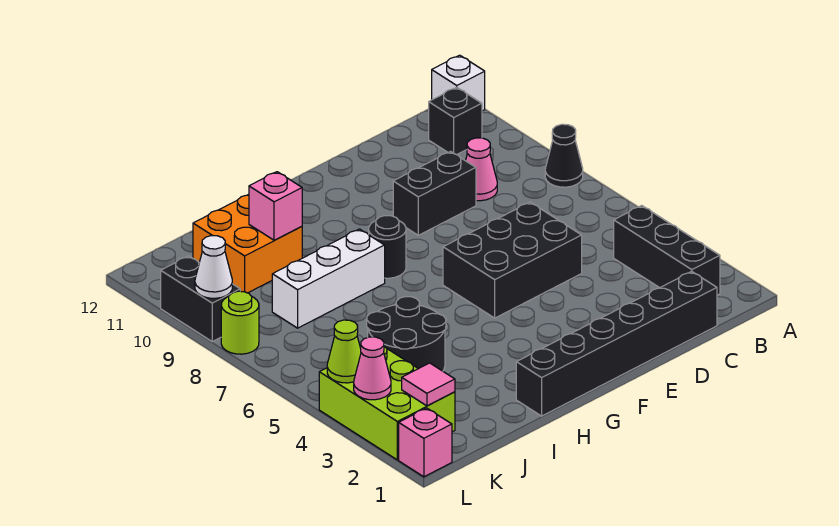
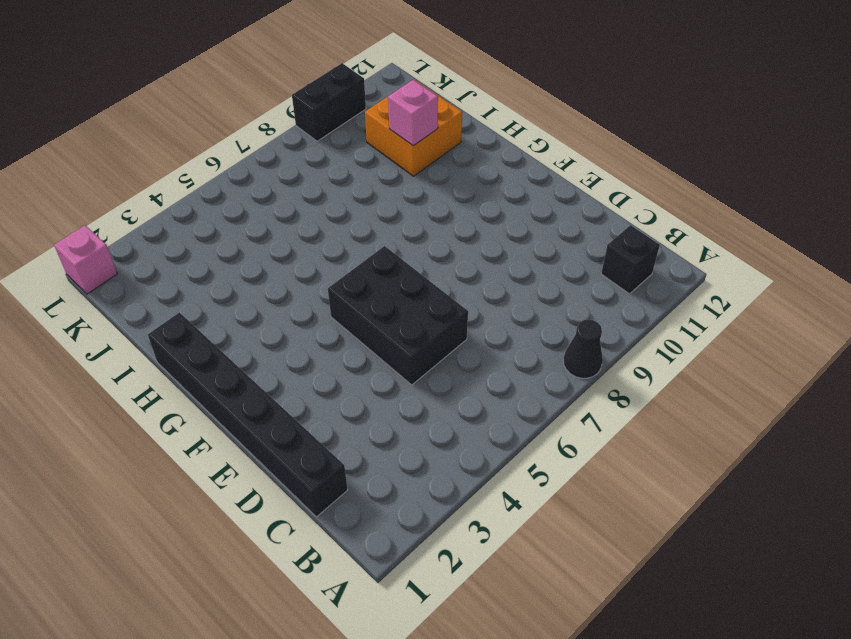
none -> white 1x1 brick [432,55,485,111]
none -> black 1x3 brick [614,206,720,295]
none -> pink 1x1 cone [466,138,497,201]

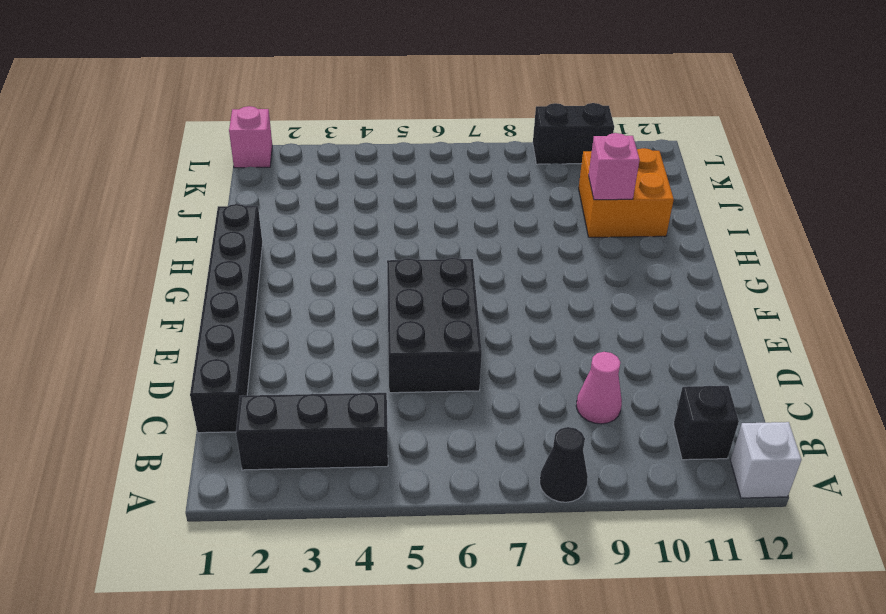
none -> black 1x2 brick [393,151,476,235]
none -> black 1x1 round brick [369,216,406,278]
none -> white 1x3 brick [272,229,385,328]

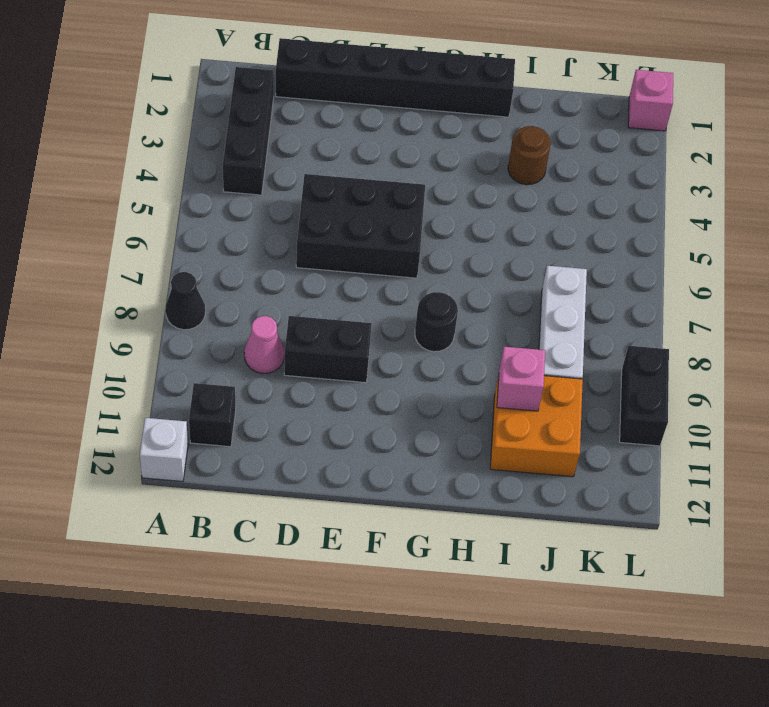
brown 1x1 round brick [508,126,551,185] -> none
white 1x3 brick [539,266,587,379] -> white 1x3 brick turned to [272,229,385,328]
none -> black 2x2 round brick [367,297,446,371]
none -> lime 2x3 brick [319,346,455,460]
none -> lime 1x1 round brick [221,291,259,354]

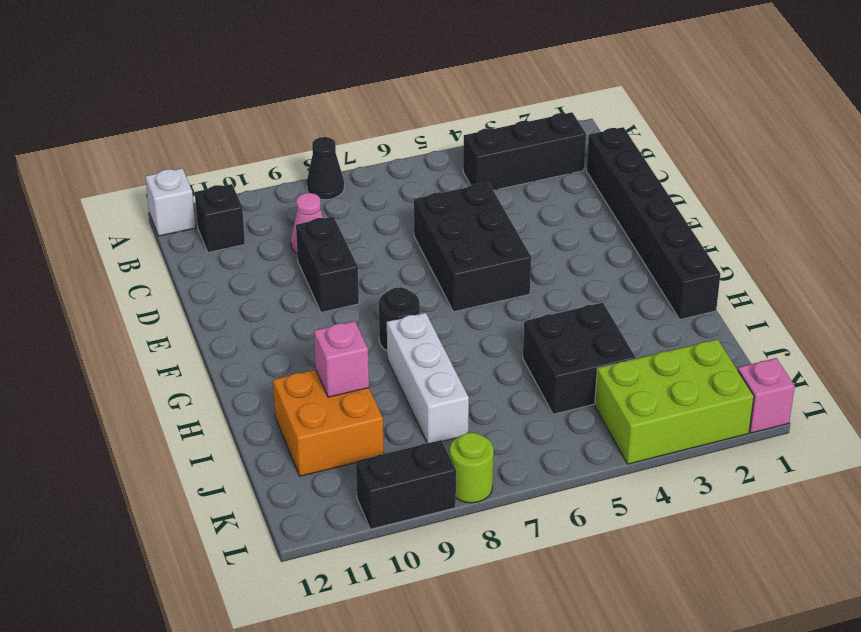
black 2x2 brick [523,303,636,414] -> black 2x2 round brick [367,297,446,371]
none -> pink 1x1 tile [402,363,455,406]
none -> pink 1x1 cone [354,337,391,400]
none -> lime 1x1 cone [327,320,361,383]

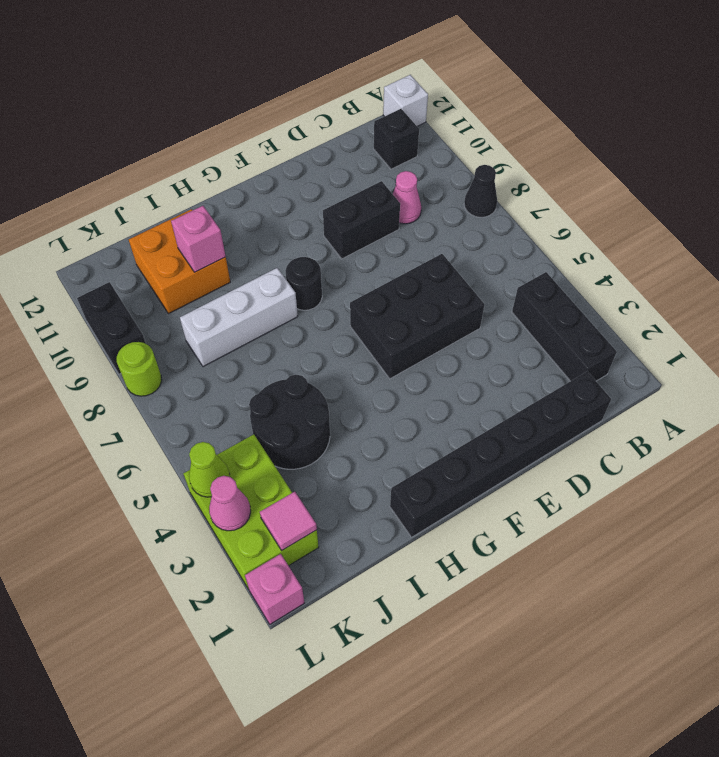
none -> white 1x1 cone [195,236,232,298]

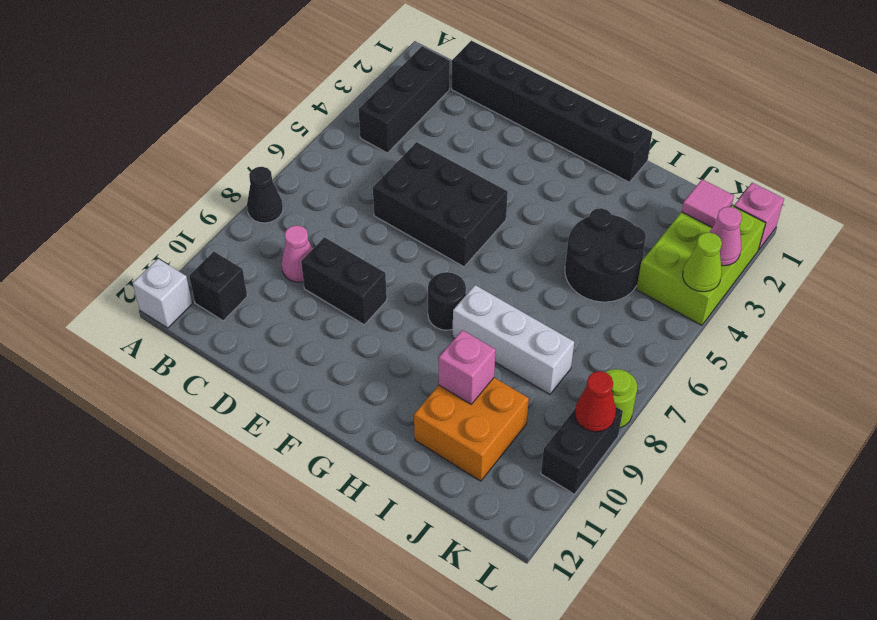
red 1x1 cone [575,371,616,432] -> white 1x1 cone [195,236,232,298]

